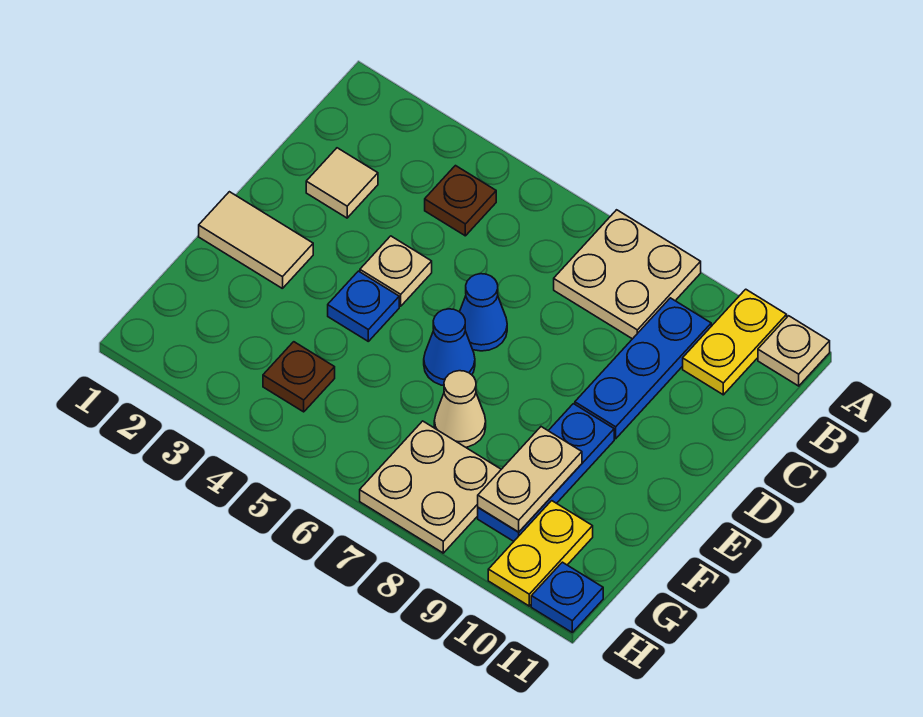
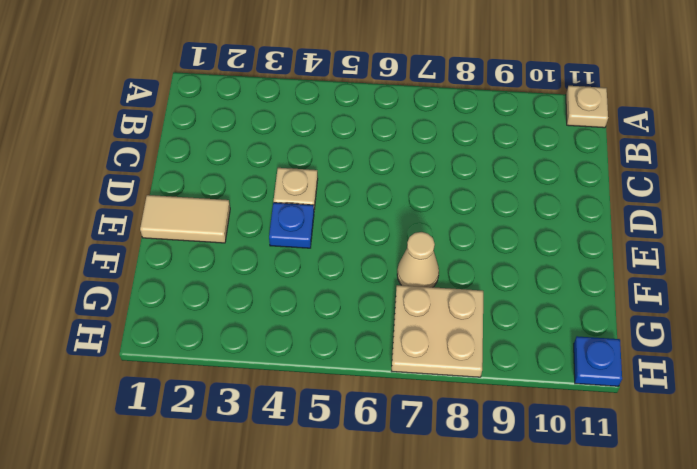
none -> tan 2x2 plate [554,210,701,339]
none -> yellow 1x2 plate [683,289,787,395]
none -> brown 1x1 plate [425,166,496,236]

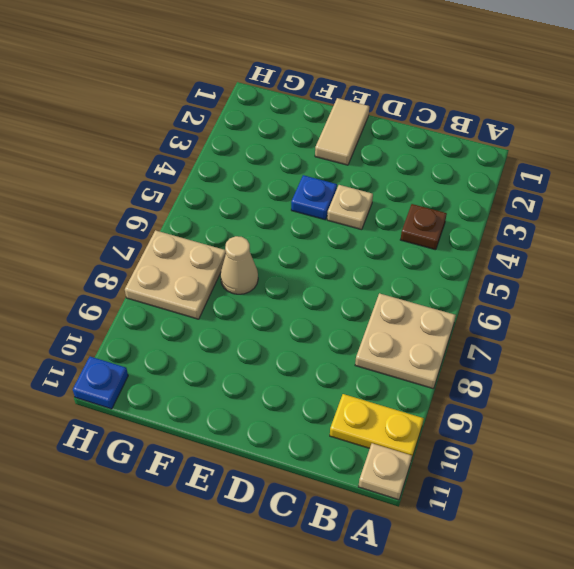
none -> blue 1x3 plate [575,298,711,439]
none -> tan 1x1 tile [306,148,378,218]
none -> blue 1x1 cone [460,274,507,351]

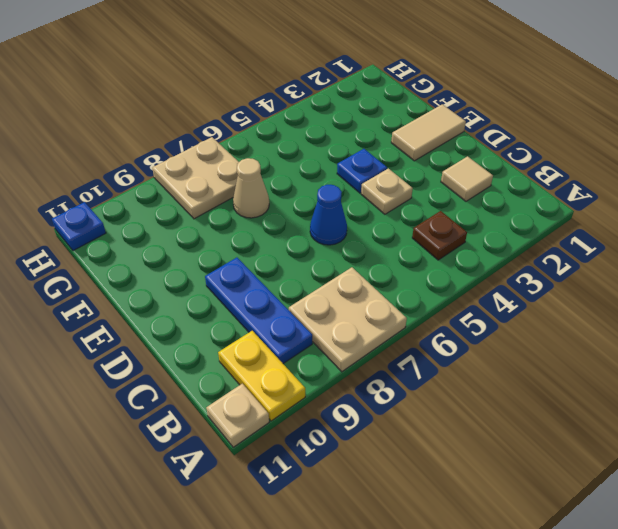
none -> blue 1x1 cone [424,309,475,386]
none -> blue 1x3 plate [478,404,614,541]
none -> brown 1x1 plate [263,342,335,412]

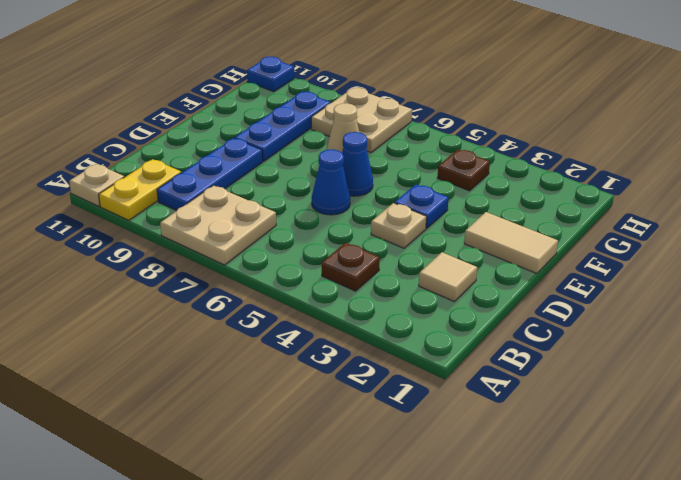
none -> yellow 1x2 plate [488,501,593,606]
none -> tan 1x2 plate [478,427,582,532]

